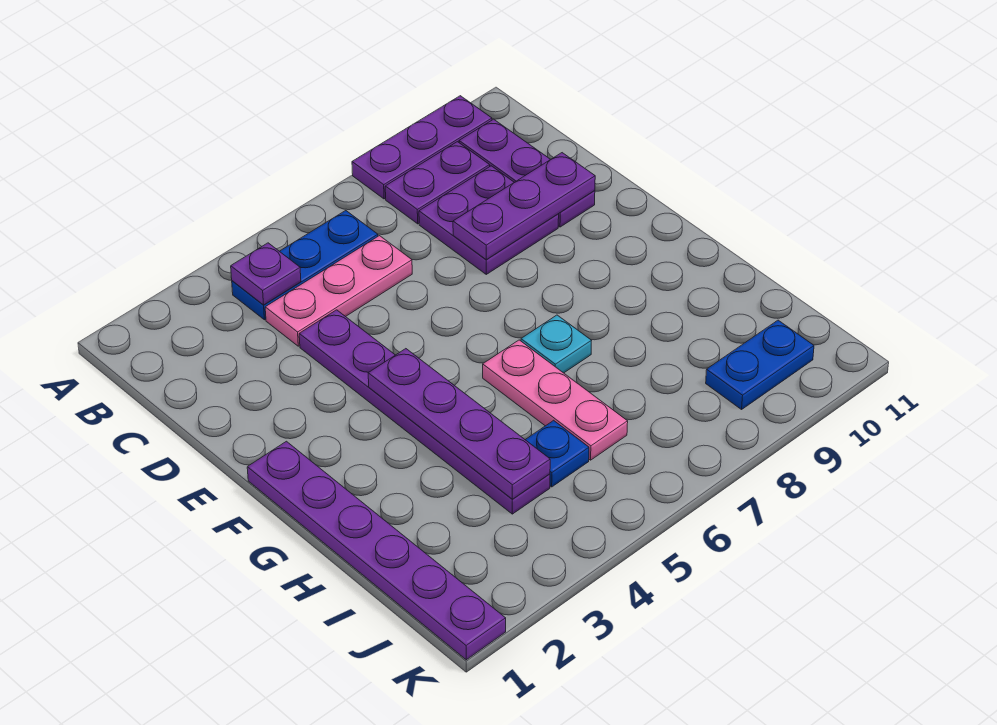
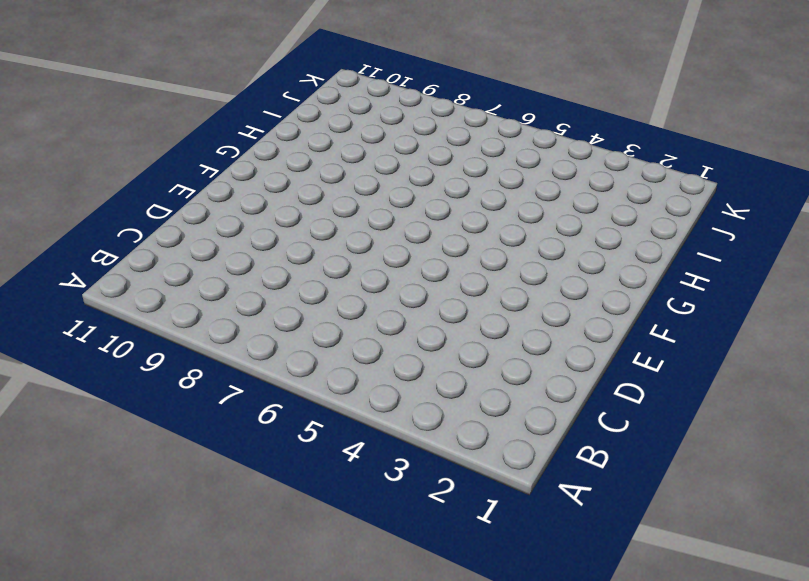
none -> purple 1x3 plate [352,96,492,199]
none -> blue 1x3 plate [232,211,378,320]
none -> purple 1x2 plate [385,142,490,224]

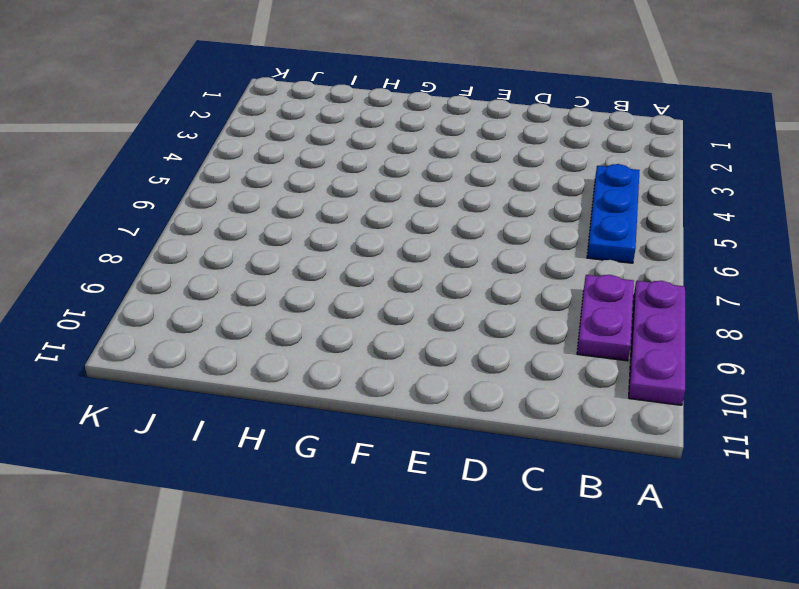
none -> purple 1x3 plate [459,119,595,227]
none -> pink 1x3 plate [265,236,412,346]
none -> purple 2x2 plate [419,166,559,274]

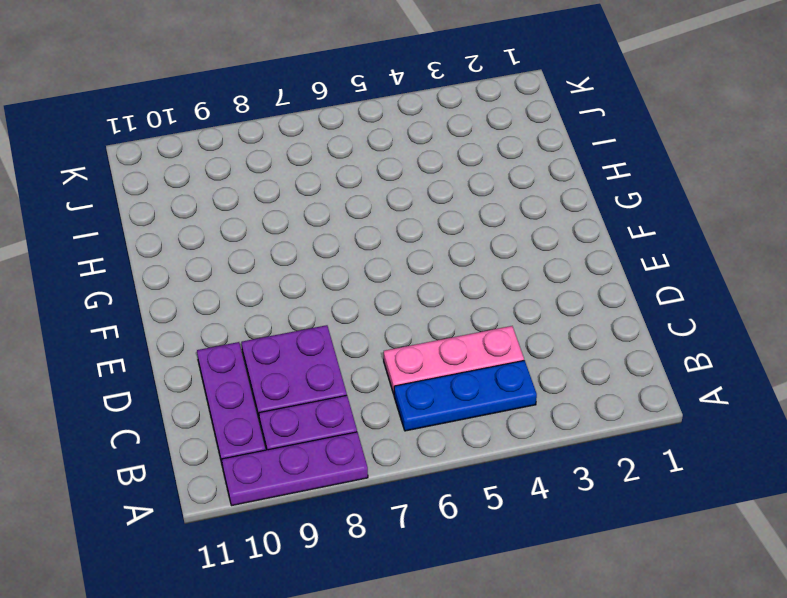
none -> purple 1x6 plate [299,310,550,514]
none -> purple 1x6 plate [247,441,506,660]
none -> pink 1x3 plate [483,340,628,460]

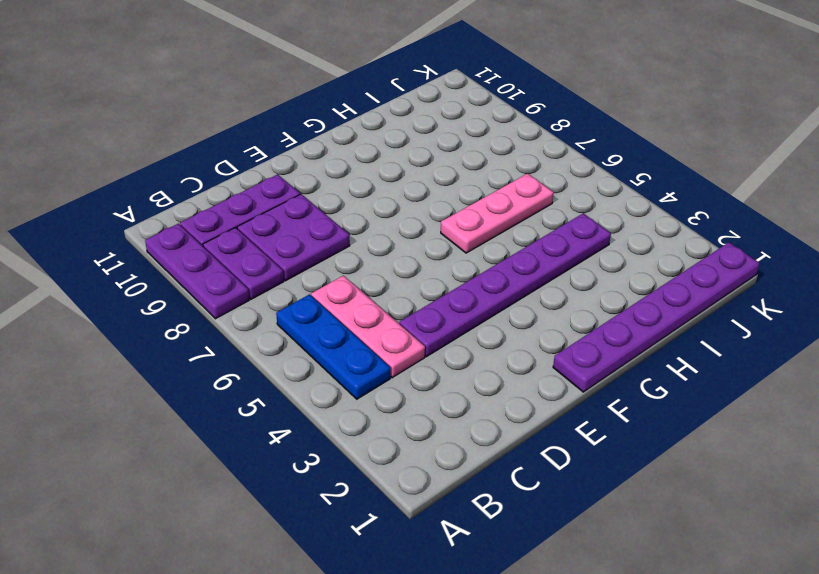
none -> cyan 1x1 plate [521,315,591,373]
none -> blue 1x1 plate [525,420,589,487]
none -> blue 1x2 plate [706,320,814,409]

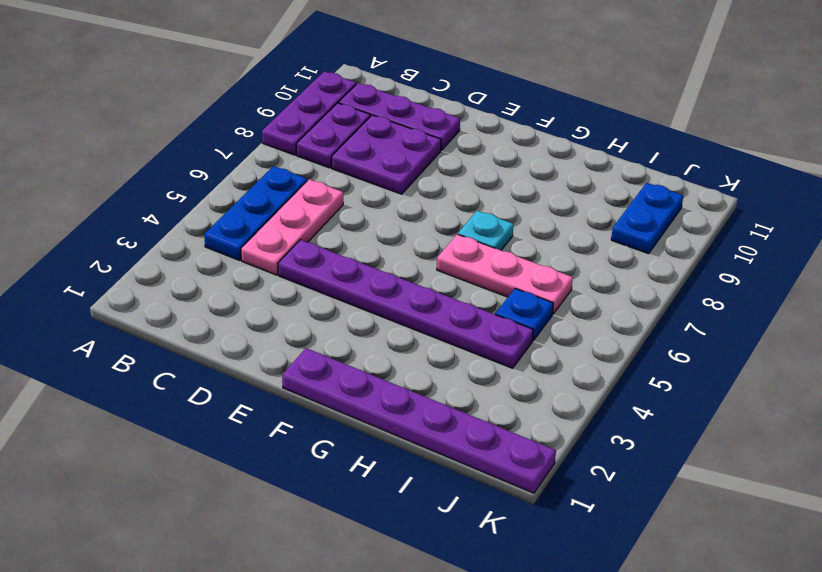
none -> purple 1x1 plate [231,243,301,305]
none -> purple 1x3 plate [453,153,595,259]
none -> purple 1x4 plate [368,349,550,499]

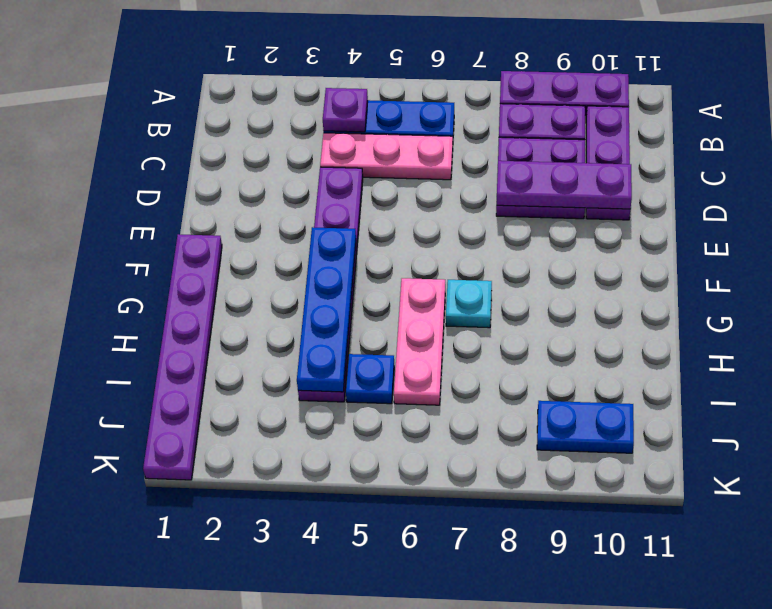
blue 1x4 plate [297,227,356,392] -> purple 1x4 plate [368,349,550,499]

